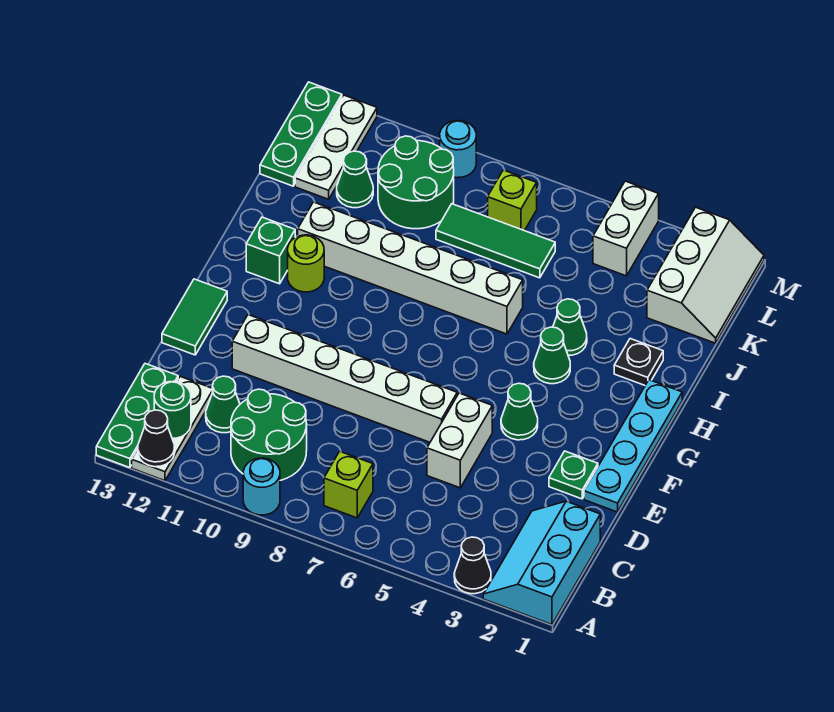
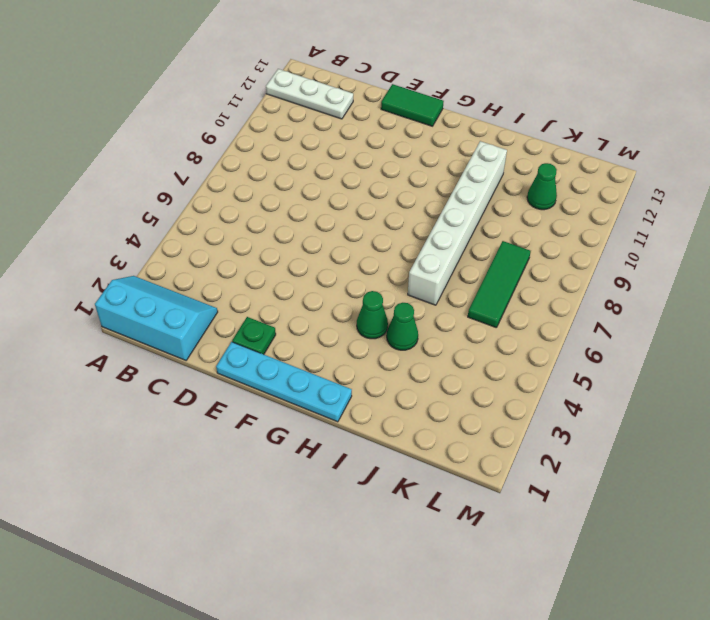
none -> black 1x1 cone [454,537,491,594]
none -> cyan 1x1 round brick [243,458,280,515]
none -> green 1x3 plate [96,364,178,468]
none -> lime 1x1 brick [324,451,373,518]

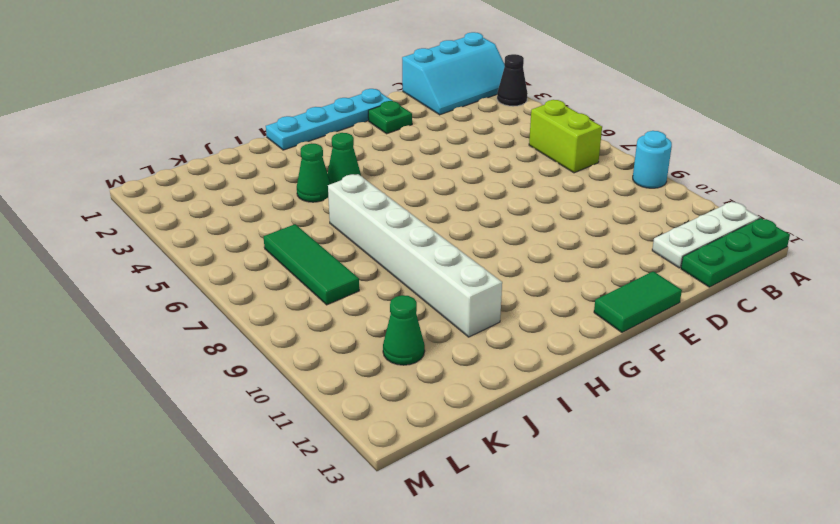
lime 1x2 brick [529,100,602,173] -> lime 1x1 brick [324,451,373,518]
none -> green 2x2 round brick [231,389,307,480]
none -> green 1x1 cone [206,376,240,433]
none -> white 1x2 brick [427,393,492,488]
none -> white 1x6 brick [232,315,457,442]

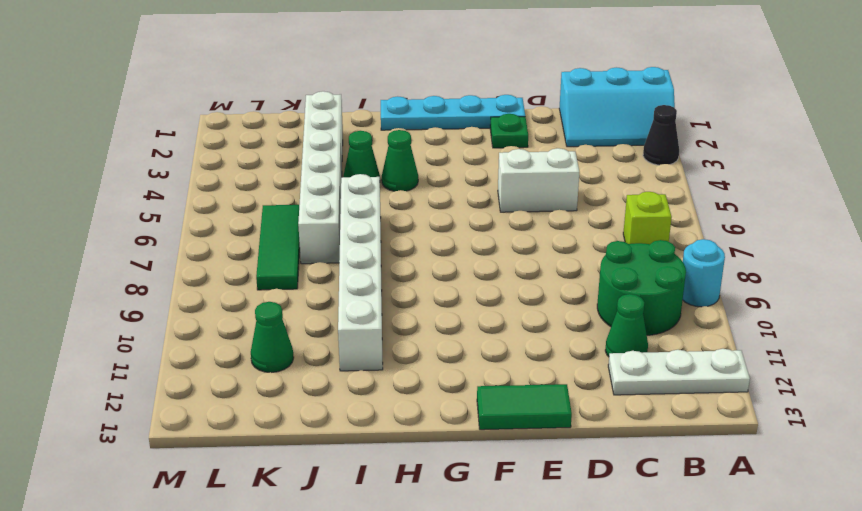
white 1x6 brick [298,91,343,264] -> white 1x6 brick moved to [232,315,457,442]
none -> green 1x3 plate [96,364,178,468]
none -> green 1x1 cone [501,383,538,440]
none -> lime 1x1 round brick [288,235,324,292]
none -> green 1x1 brick [246,217,295,284]

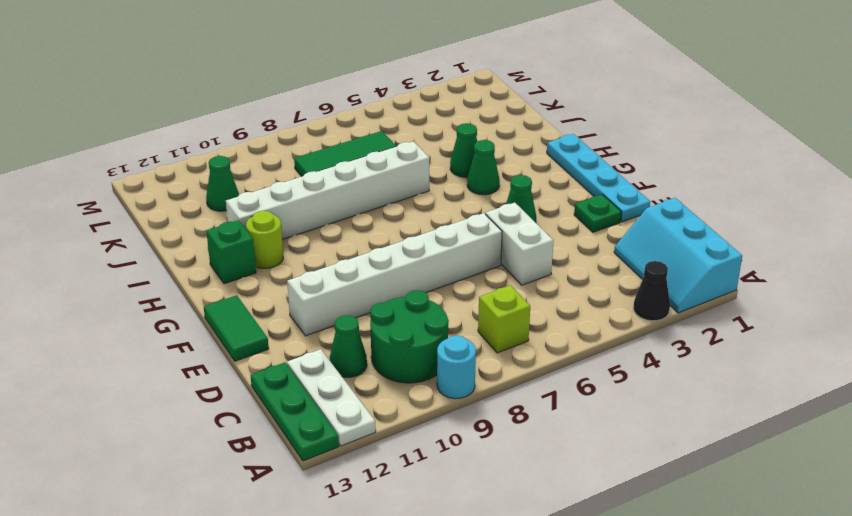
none -> black 1x1 plate [614,339,663,385]
none -> white 2x3 slope [647,207,764,343]
none -> green 2x2 round brick [378,136,454,229]
none -> white 1x3 plate [295,95,377,199]

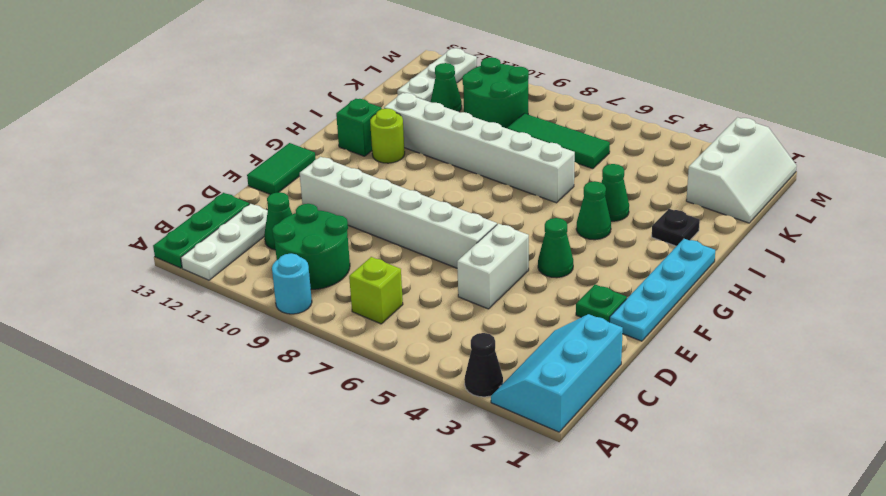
none -> green 1x3 plate [260,82,342,186]
none -> white 1x2 brick [593,181,659,276]
none -> lime 1x1 brick [488,170,537,231]
none -> cyan 1x1 round brick [440,121,476,178]

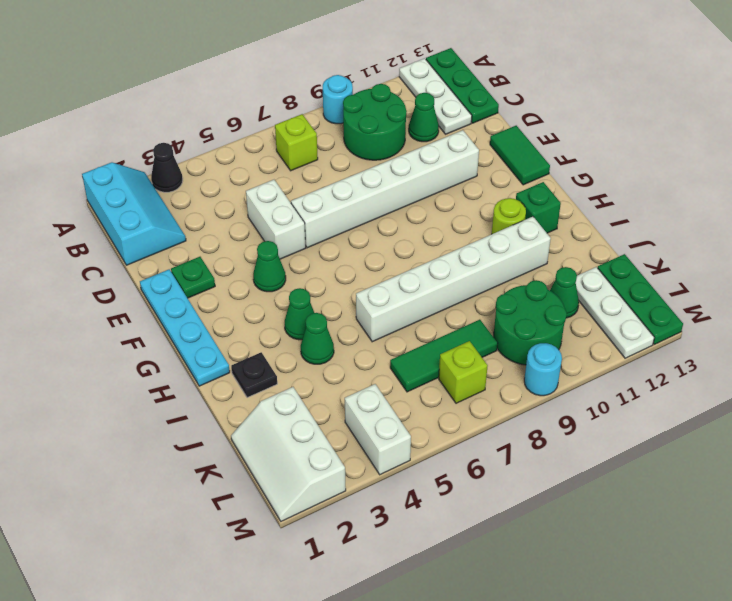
none -> black 1x1 cone [138,410,175,467]
none -> green 1x1 round brick [154,381,191,438]

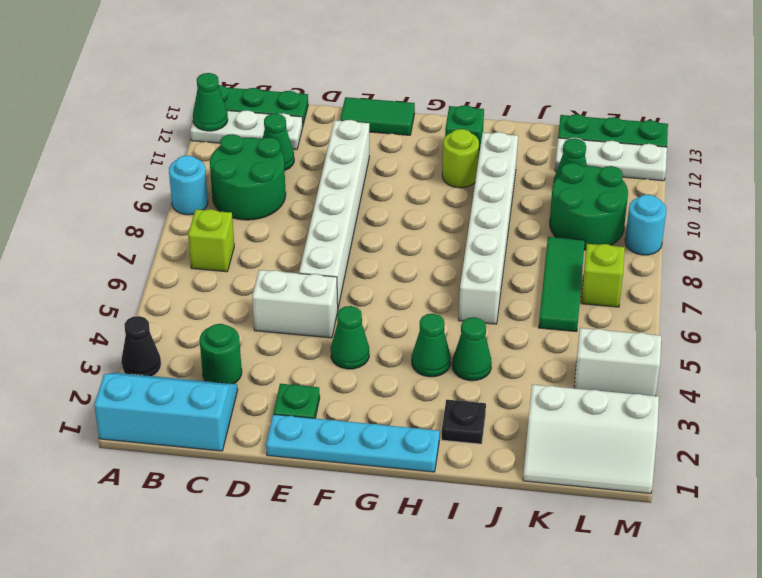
green 1x1 cone [193,73,228,131] -> black 1x1 cone [138,410,175,467]
green 1x1 round brick [200,324,242,384] -> green 1x1 round brick moved to [154,381,191,438]

